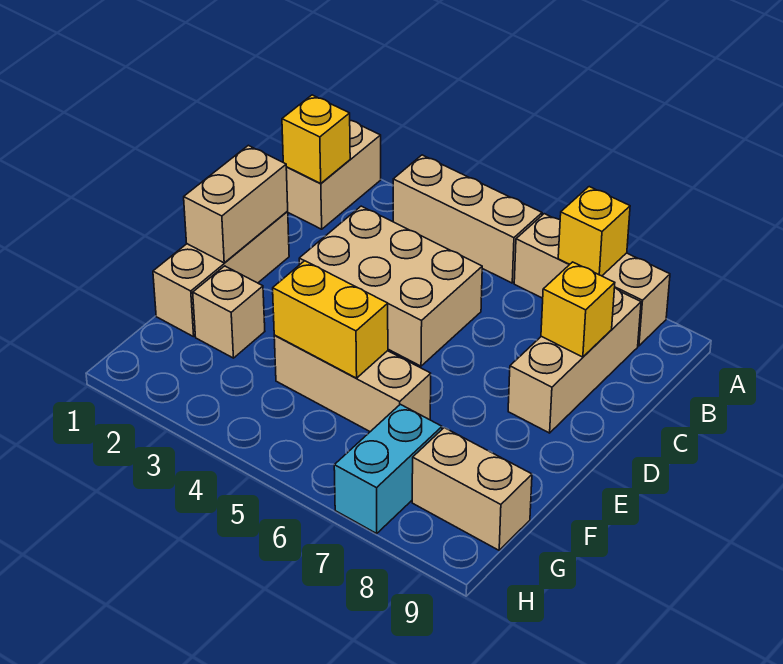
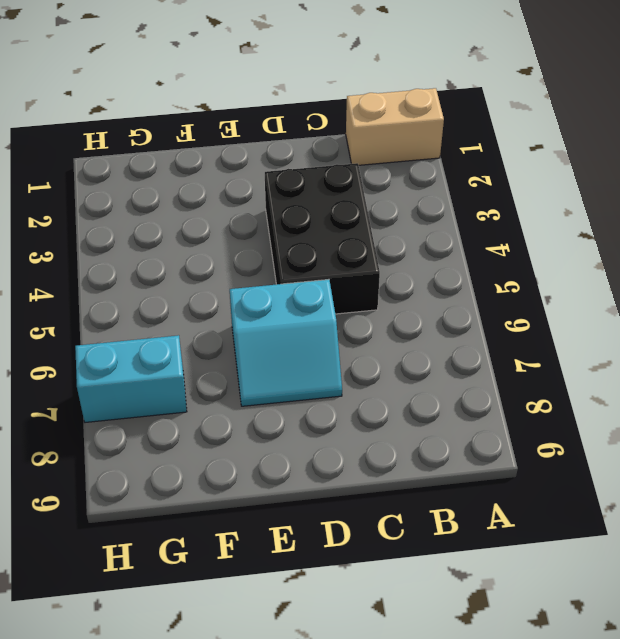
black 2x3 brick [265,163,380,314] -> tan 2x3 brick [299,206,482,366]
cyan 2x2 slope [230,279,342,406] -> none
none -> tan 1x3 brick [393,155,542,283]
none -> tan 1x3 brick [514,214,670,346]
none -> tan 1x3 brick [508,288,641,433]

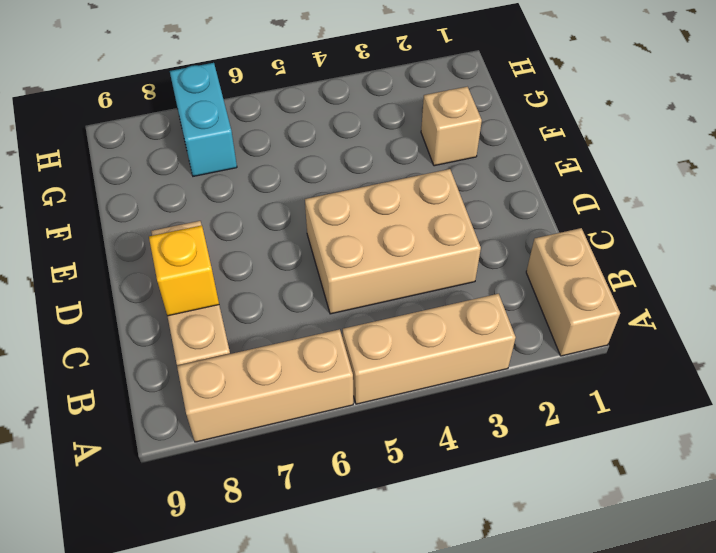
none -> tan 1x3 brick [153,212,289,337]
none -> tan 1x3 brick [274,336,431,432]
none -> tan 1x2 brick [412,428,532,550]

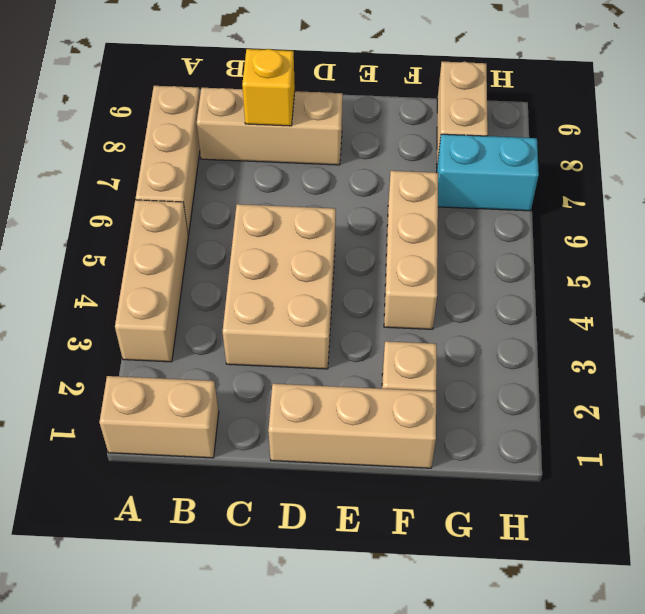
none -> yellow 1x1 brick [558,187,630,276]
none -> yellow 1x1 brick [282,95,350,184]
none -> tan 1x2 brick [184,145,288,263]

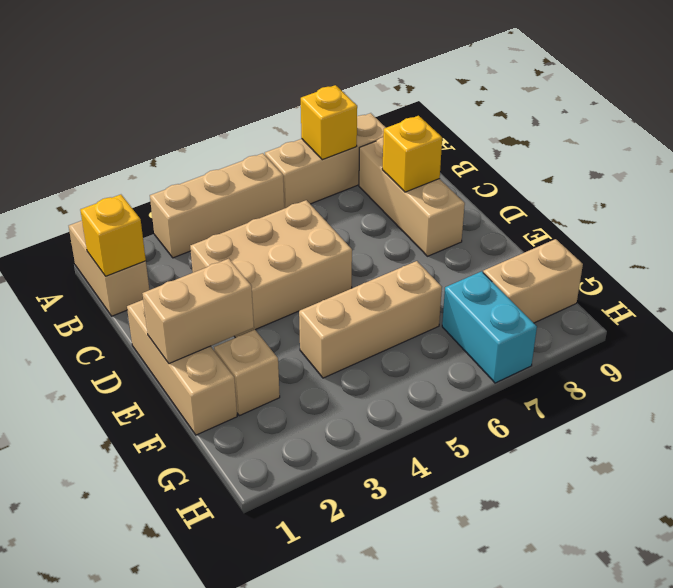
tan 1x2 brick [142,259,254,363] -> tan 1x2 brick turned to [184,145,288,263]
none -> yellow 1x2 brick [273,261,388,378]

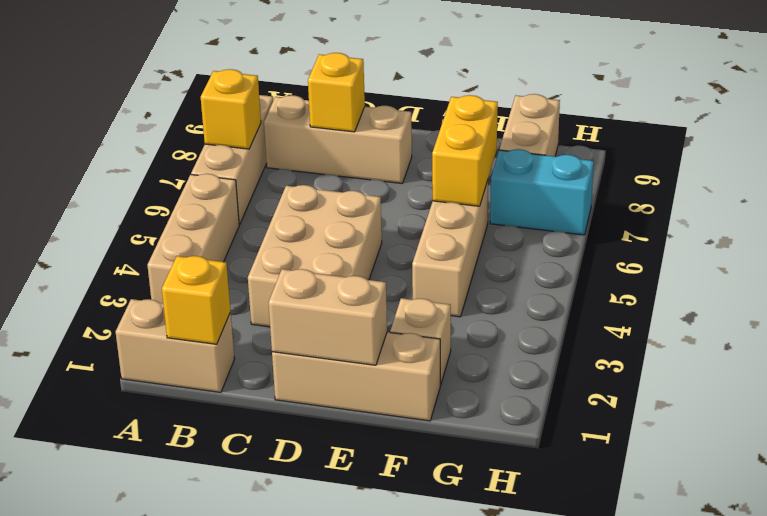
yellow 1x2 brick [432,95,498,206] -> yellow 1x2 brick moved to [273,261,388,378]

